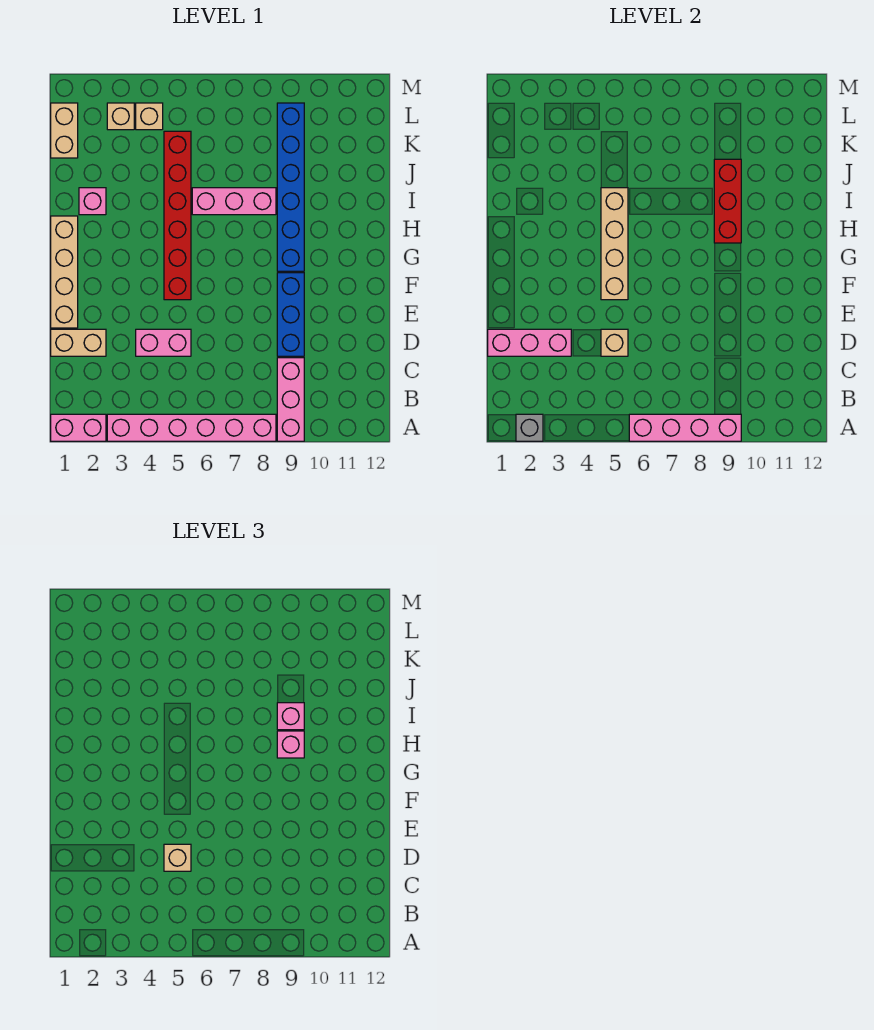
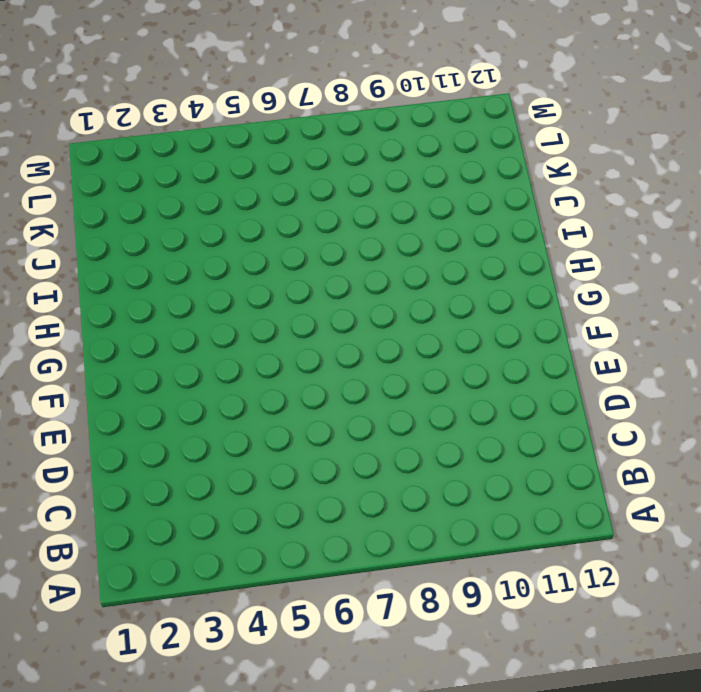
none -> pink 1x2 brick [51,414,106,441]
none -> pink 1x6 brick [107,414,276,441]
none -> pink 1x3 brick [277,358,304,441]

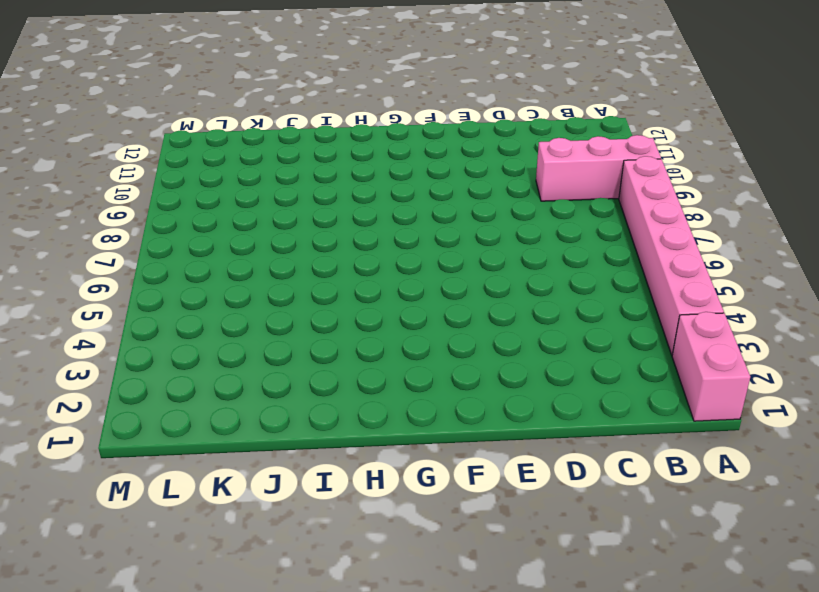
none -> tan 1x2 brick [51,329,106,356]
none -> pink 1x2 brick [136,329,191,356]
none -> blue 1x3 brick [277,273,304,356]

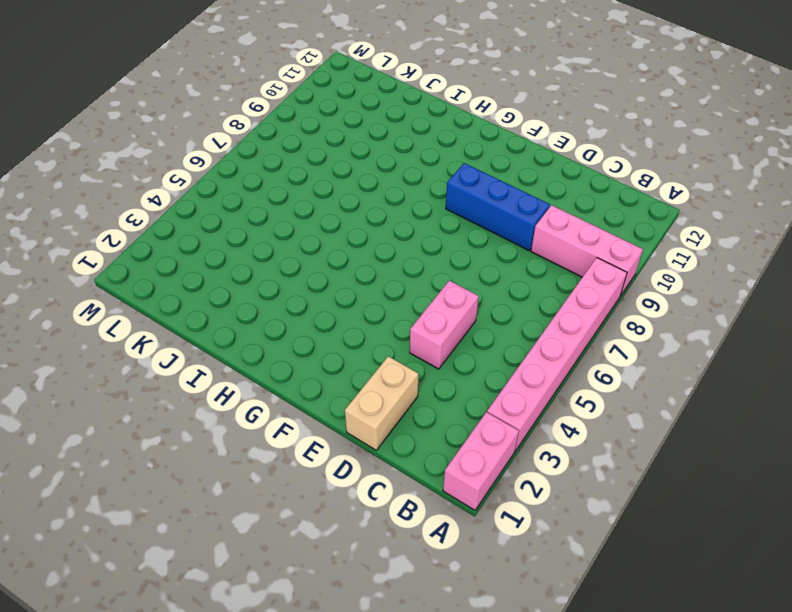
none -> tan 1x4 brick [51,216,78,328]
none -> red 1x6 brick [164,131,191,300]
none -> blue 1x6 brick [277,103,304,271]

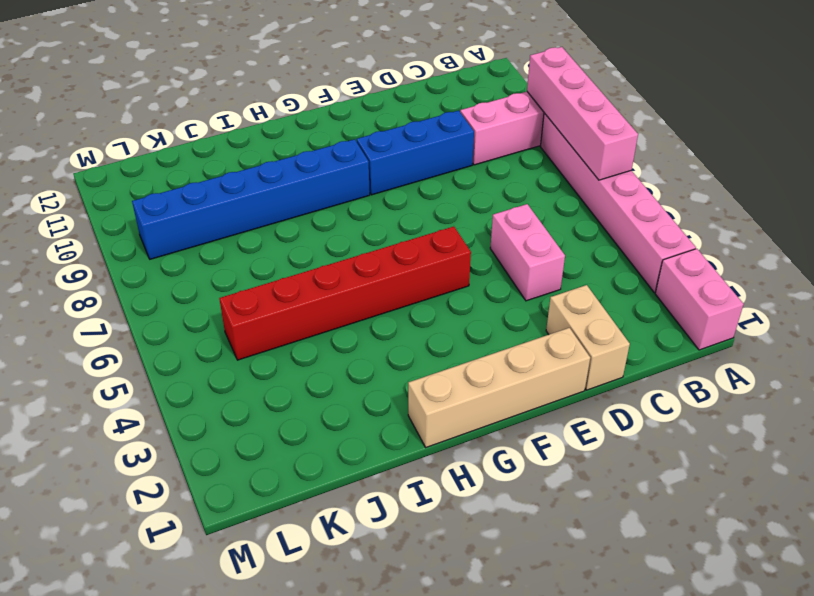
none -> pink 1x1 brick [79,188,106,215]
none -> pink 1x3 brick [192,188,276,215]
none -> tan 1x2 brick [51,103,78,158]

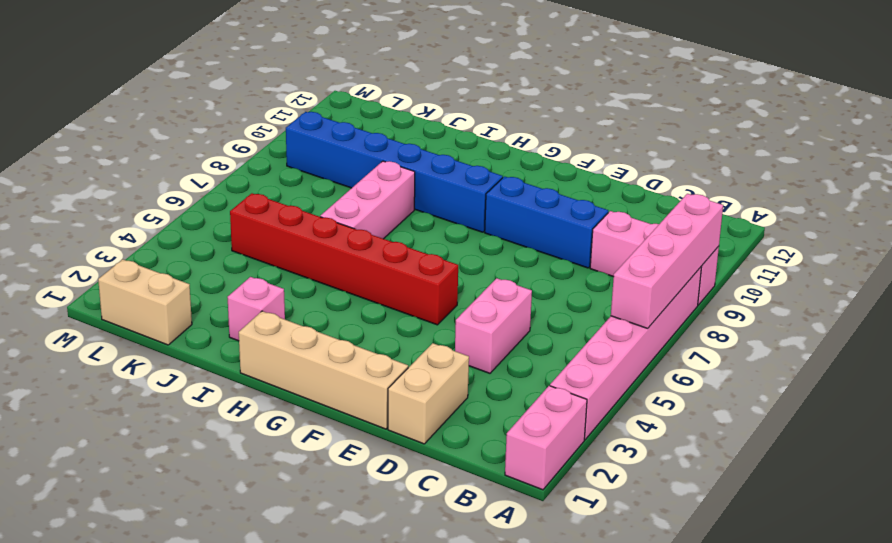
none -> tan 1x1 brick [107,103,134,130]
none -> tan 1x1 brick [136,103,163,130]
none -> grey 1x1 brick [516,414,543,441]

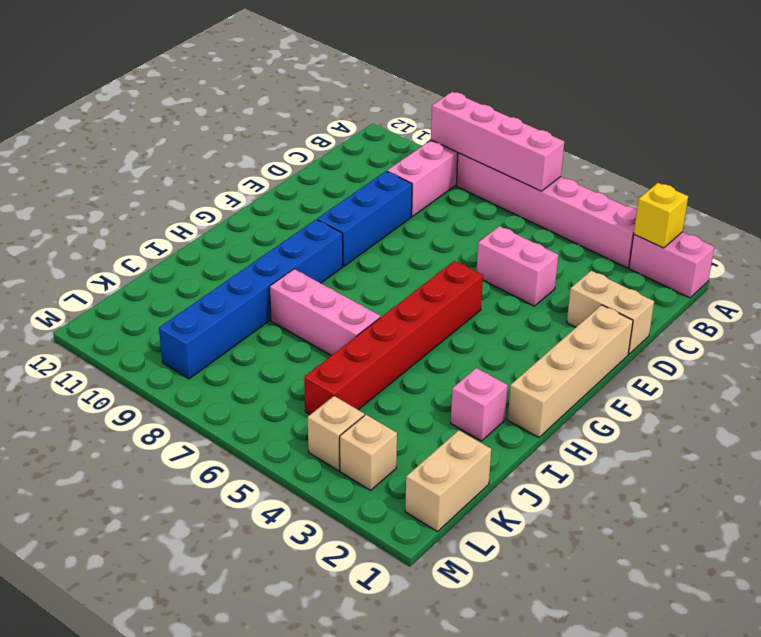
yellow 1x1 brick [634,183,688,248] -> grey 1x1 brick [516,414,543,441]
none -> pink 1x3 brick [488,329,571,356]
none -> tan 1x1 brick [601,329,628,356]
none -> tan 1x4 brick [601,188,628,300]

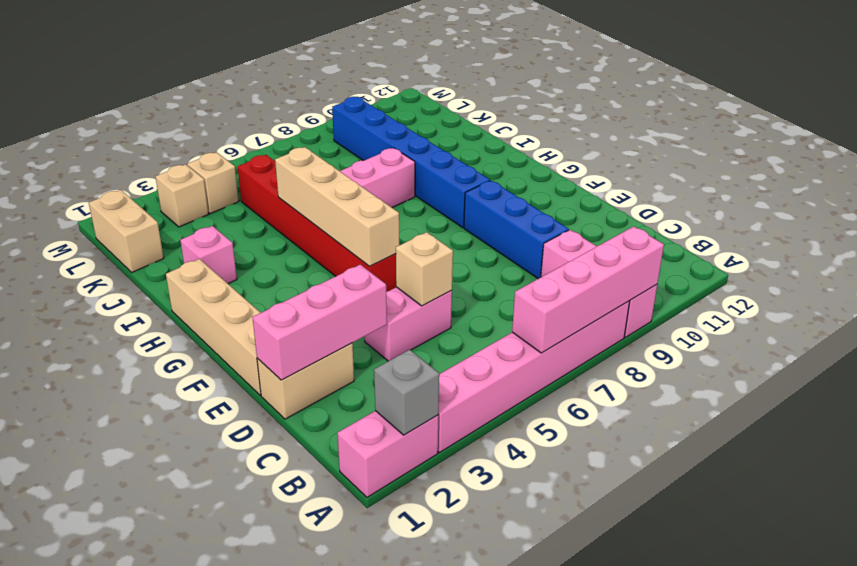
none -> red 1x3 brick [714,159,741,243]
none -> tan 1x1 brick [164,844,191,871]
none -> pink 1x1 brick [277,731,304,758]

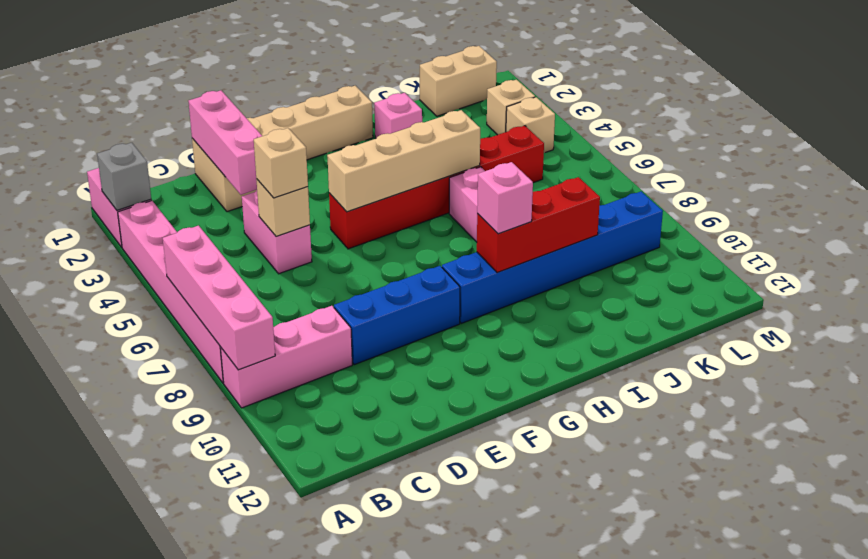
none -> pink 1x1 brick [277,703,304,730]

